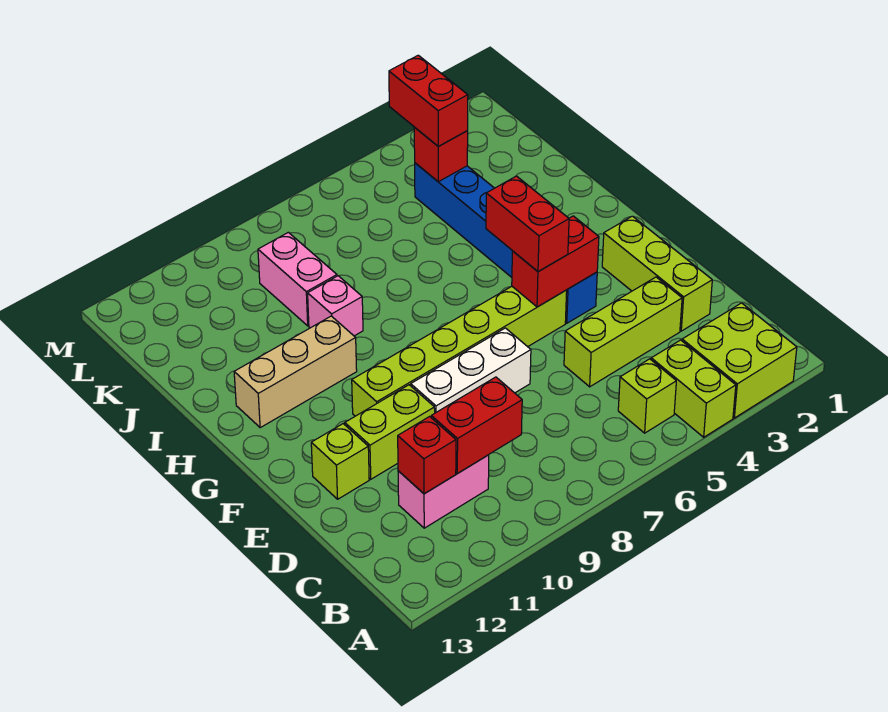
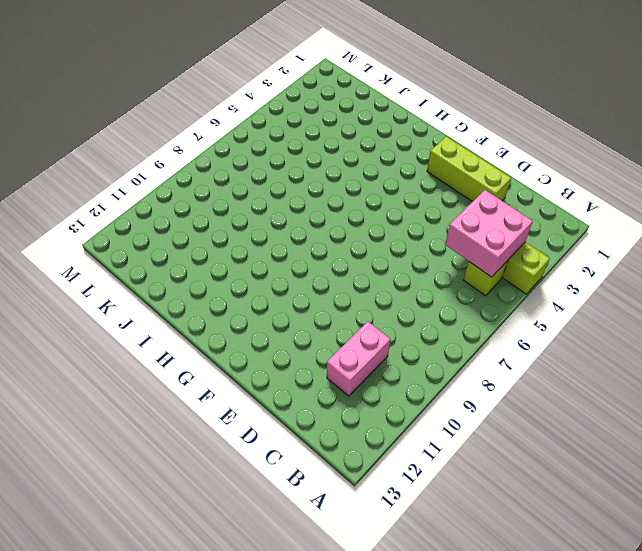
pink 2x2 brick [445,190,533,277] -> none
none -> lime 2x2 brick [682,303,797,418]
none -> lime 1x3 brick [564,277,682,387]
none -> white 1x3 brick [411,328,531,413]

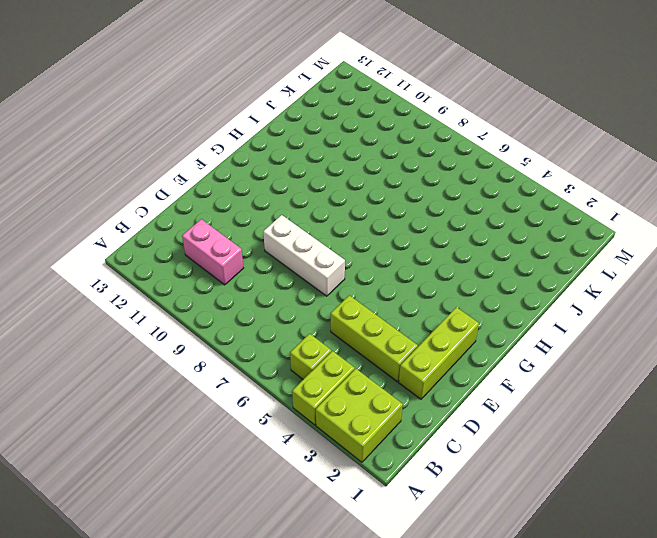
none -> lime 1x2 brick [345,385,435,479]
none -> lime 1x1 brick [311,424,369,499]
none -> blue 1x6 brick [415,163,597,323]

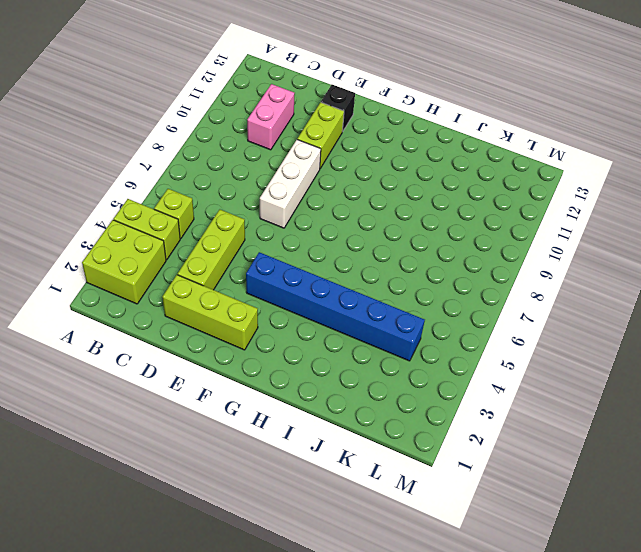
black 1x1 brick [321,85,355,132] -> lime 1x1 brick [311,424,369,499]
none -> lime 1x6 brick [352,287,567,416]
none -> tan 1x3 brick [234,316,357,428]
none -> pink 1x1 brick [308,276,363,336]

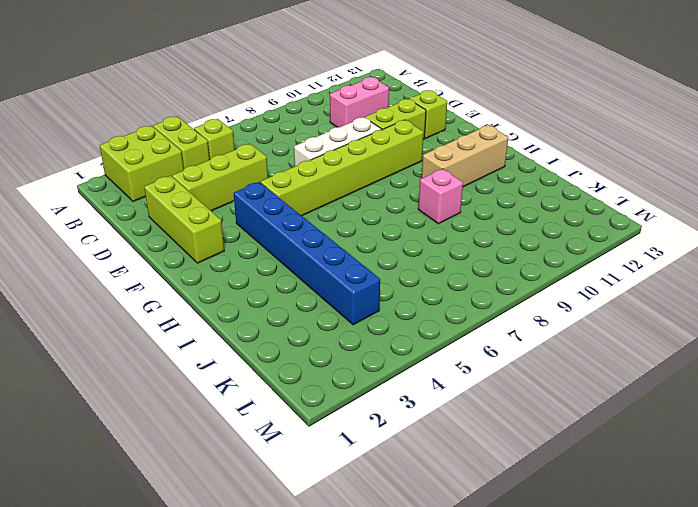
none -> pink 1x2 brick [258,232,337,326]
none -> red 1x2 brick [431,377,522,473]
none -> red 1x1 brick [398,417,456,494]

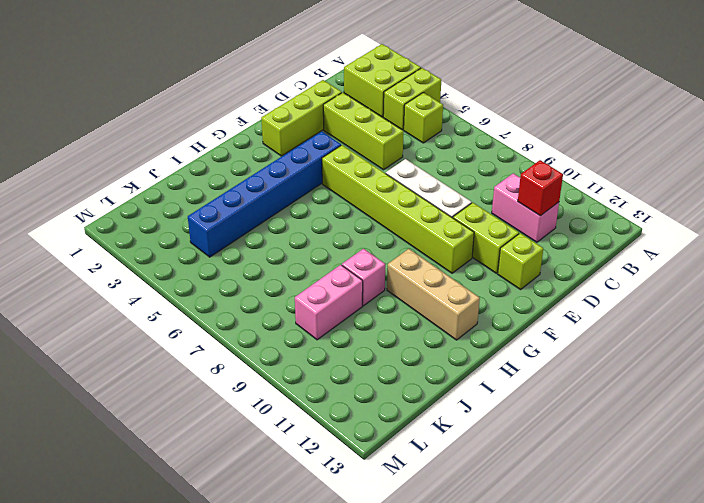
none -> red 1x2 brick [431,377,522,473]
none -> red 1x2 brick [512,216,599,307]
none -> red 1x1 brick [414,128,468,182]

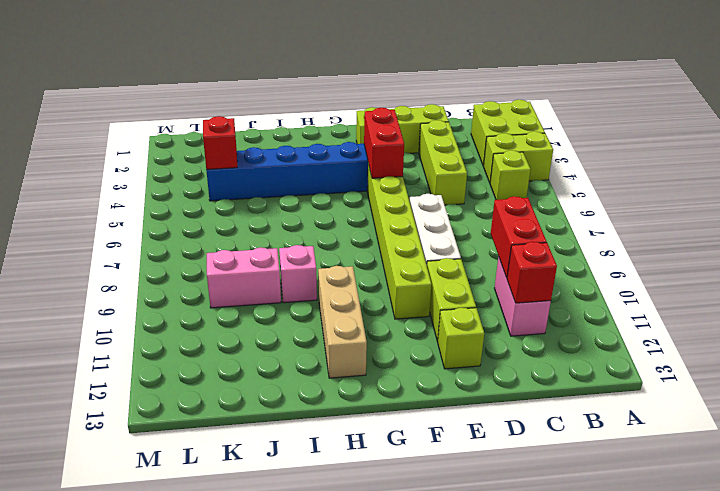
none -> red 1x2 brick [486,176,569,272]
none -> red 1x2 brick [389,55,468,146]

